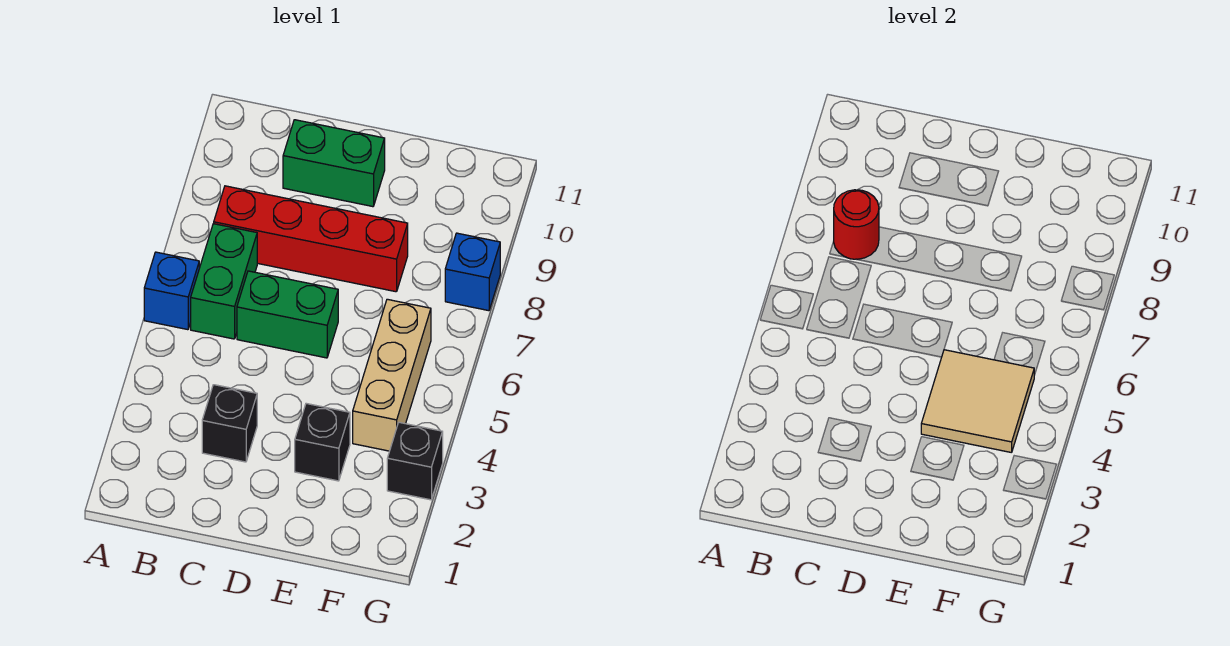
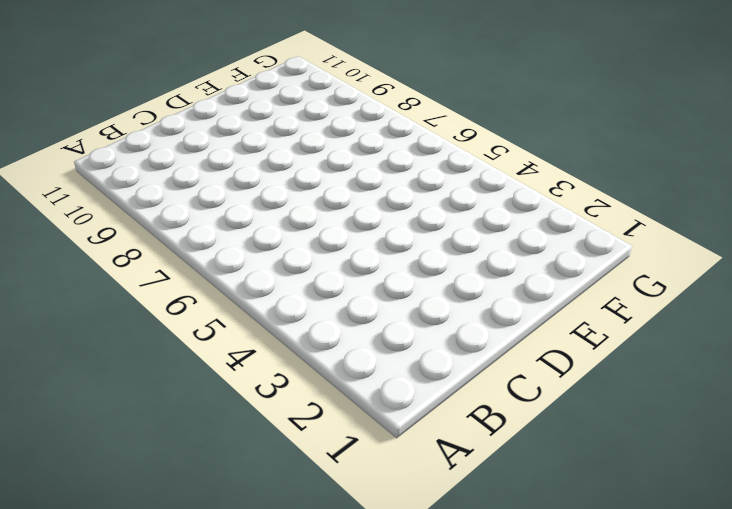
none -> blue 1x1 brick [144,252,199,330]
none -> green 1x2 brick [191,224,257,339]
none -> red 1x4 brick [214,186,408,292]

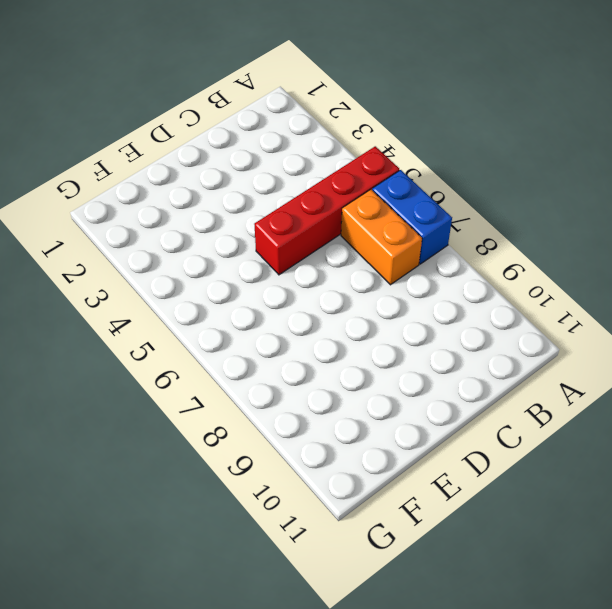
red 1x4 brick [254,146,399,275] -> red 1x4 brick moved to [214,186,408,292]
blue 1x2 brick [372,170,452,264] -> blue 1x1 brick [144,252,199,330]
orange 1x2 brick [341,190,422,285] -> green 1x2 brick [191,224,257,339]
none -> black 1x1 brick [202,385,257,462]
none -> green 1x2 brick [237,271,338,358]
none -> green 1x2 brick [283,120,385,207]

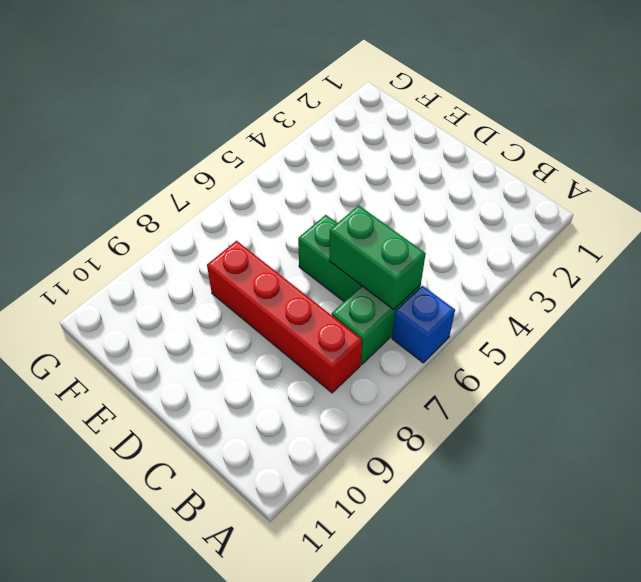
green 1x2 brick [329,205,426,309] -> green 1x2 brick moved to [283,120,385,207]
none -> black 1x1 brick [202,385,257,462]
none -> black 1x1 brick [295,403,350,481]
none -> tan 1x3 brick [353,299,431,451]

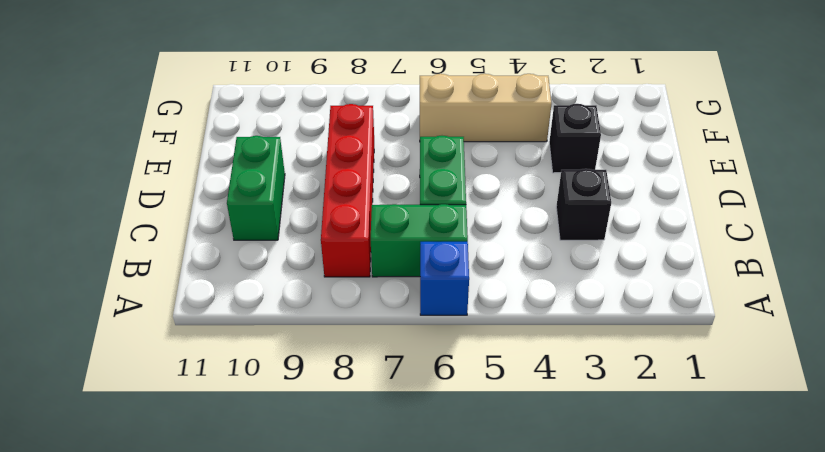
none -> black 1x1 brick [387,422,443,500]
none -> blue 1x1 brick [445,233,500,311]
none -> red 1x1 round brick [834,190,879,259]

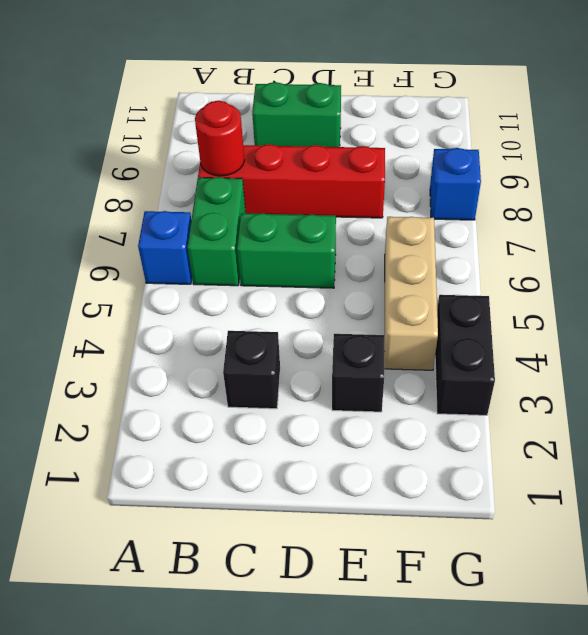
black 1x2 brick [435,295,495,415] -> black 1x1 brick [387,422,443,500]
none -> tan 2x2 tile [921,350,1034,453]

